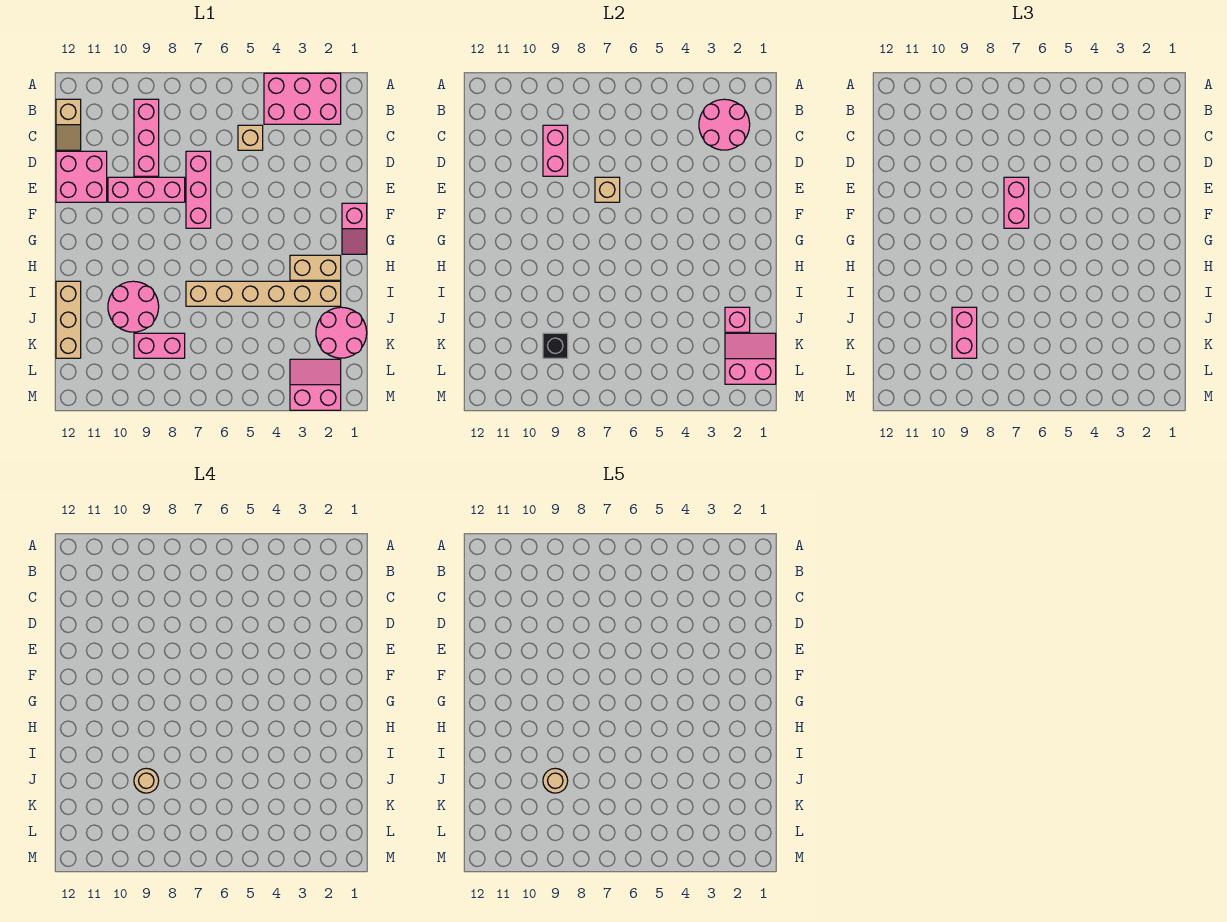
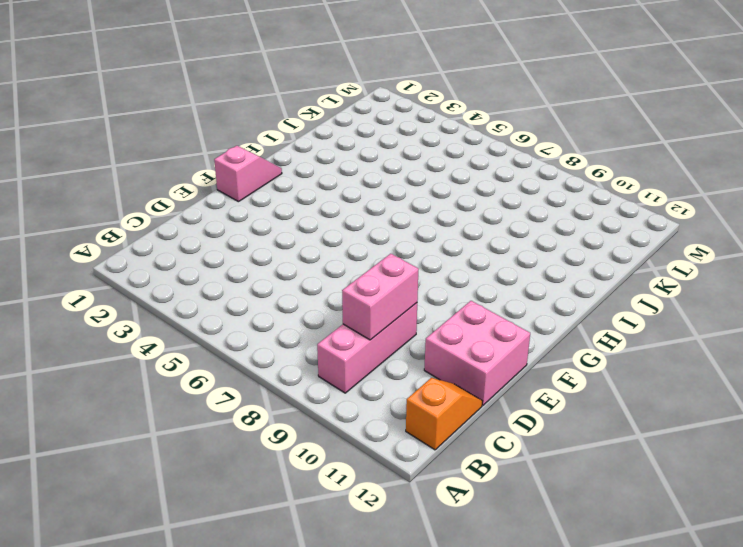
orange 1x2 slope [406,378,482,450] -> tan 1x2 slope [56,99,81,150]
none -> pink 2x3 brick [264,73,341,124]
none -> tan 1x1 brick [238,125,263,150]
none -> pink 1x3 brick [186,151,211,228]

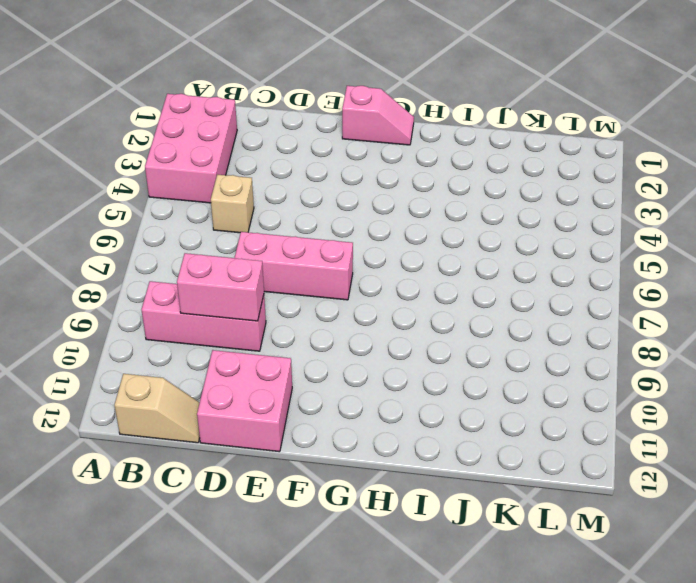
none -> pink 1x3 brick [108,177,185,202]
none -> tan 1x2 brick [290,255,341,280]
none -> tan 1x6 brick [186,281,341,306]

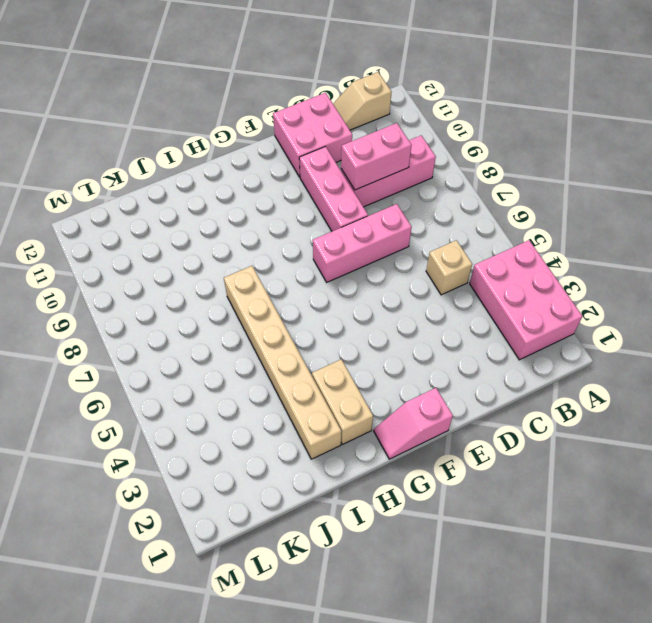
none -> pink 2x2 round brick [108,281,159,332]
none -> tan 1x3 brick [56,281,81,358]
none -> pink 2x2 round brick [316,307,367,358]

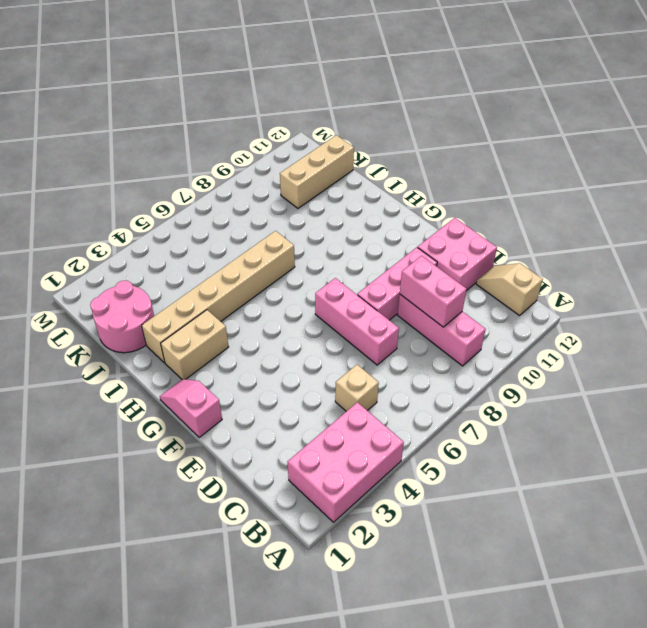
tan 1x3 brick [280,135,354,208] -> tan 1x3 brick turned to [56,281,81,358]
none -> pink 2x2 round brick [108,281,159,332]
none -> pink 1x2 brick [134,333,185,358]
none -> pink 2x2 slope [290,359,341,410]

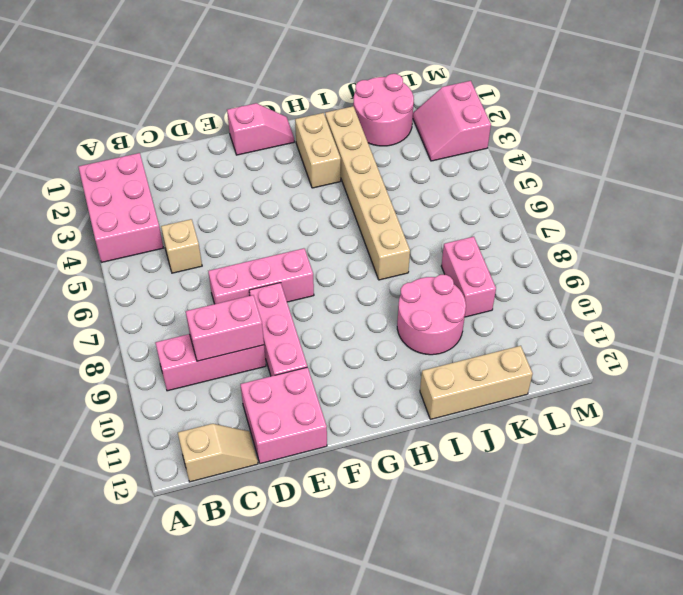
none -> pink 2x2 round brick [699,99,750,150]
none -> tan 1x1 brick [595,177,620,202]
none -> pink 1x1 brick [725,307,750,332]

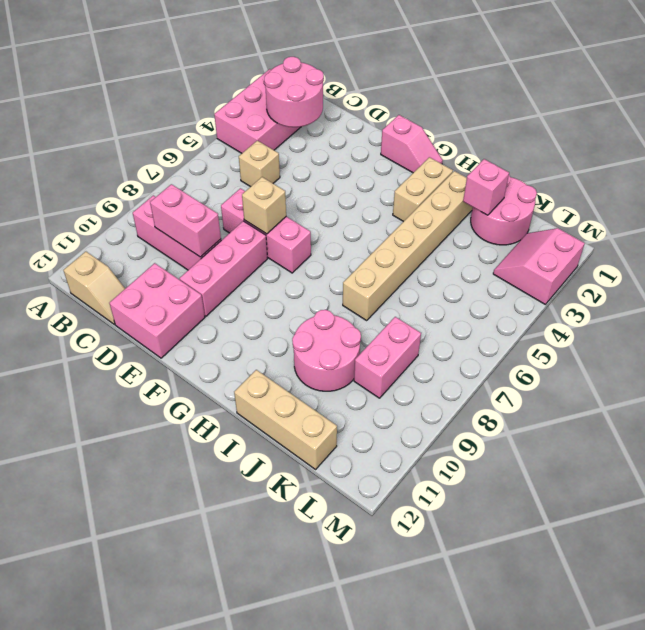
none -> pink 2x2 slope [725,333,776,384]
none -> black 1x1 brick [543,333,568,358]
none -> pink 1x2 brick [1004,177,1029,228]

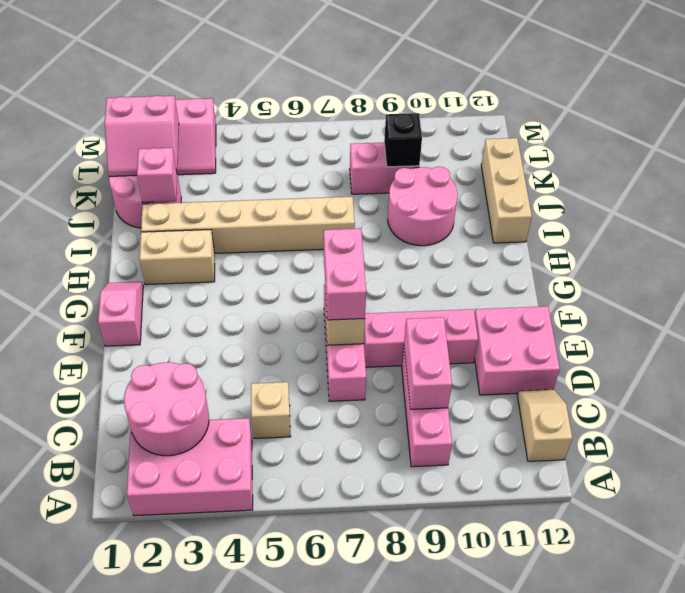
none -> pink 1x2 brick [952,307,977,358]
none -> tan 1x1 round brick [134,768,159,793]
none -> tan 1x1 round brick [543,768,568,793]

